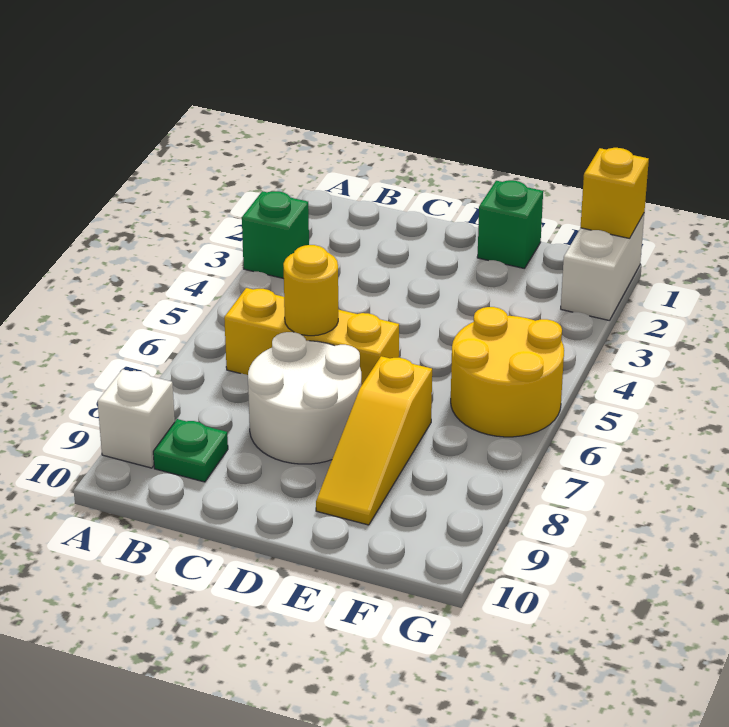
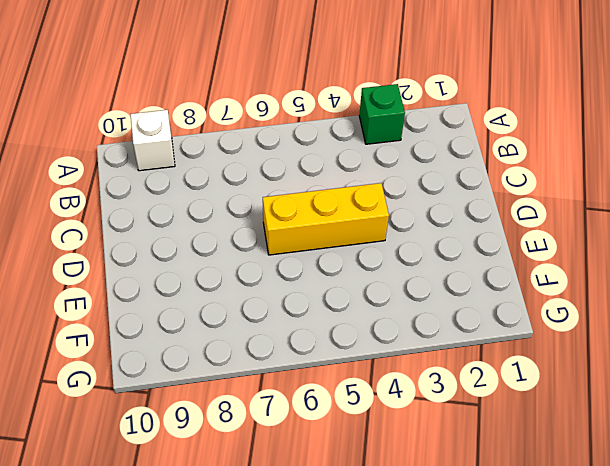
yellow 1x3 brick [263,183,389,255] -> yellow 1x3 brick turned to [224,288,399,386]
none -> green 1x1 plate [153,419,228,482]
none -> white 2x2 round brick [248,332,361,464]

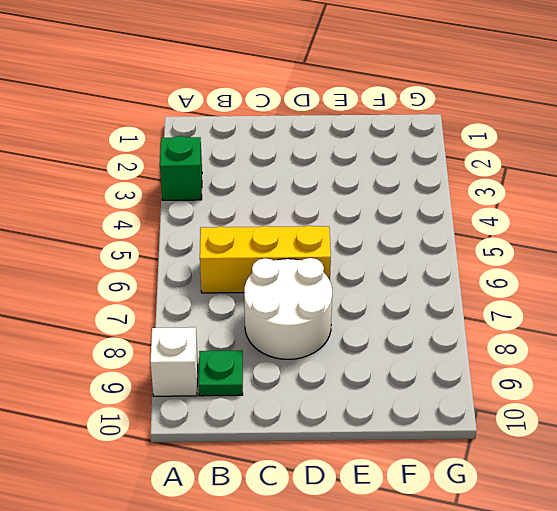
none -> green 1x1 brick [477,180,543,269]
none -> yellow 1x3 slope [316,356,432,525]

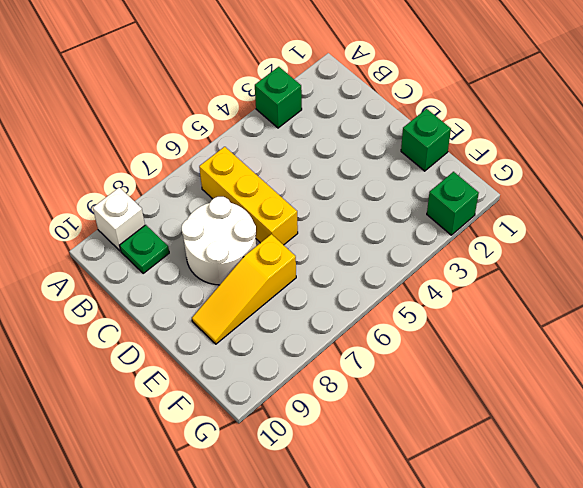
green 1x1 brick [427,172,479,235] -> white 1x2 brick [561,214,644,321]
none -> yellow 2x2 round brick [451,307,564,437]
none -> yellow 1x1 round brick [283,245,338,336]

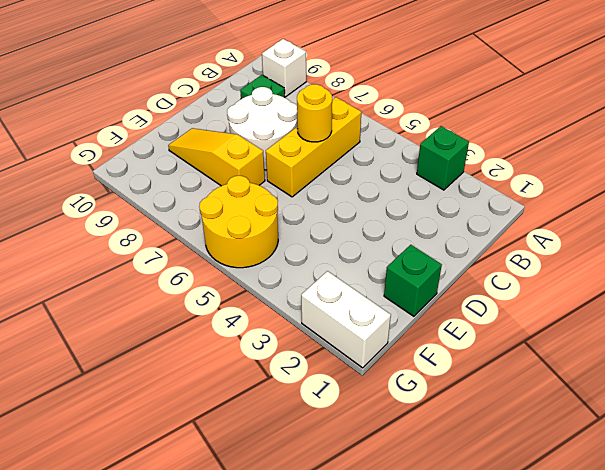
none -> yellow 1x1 brick [581,148,649,238]

